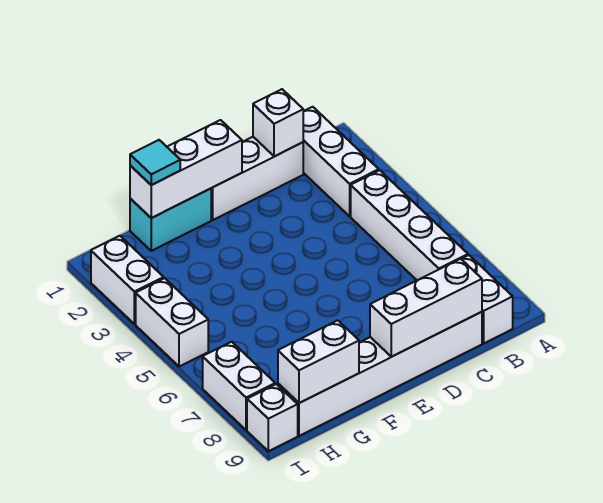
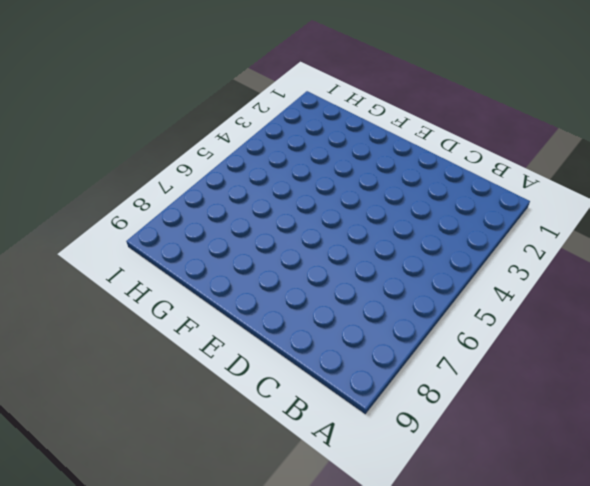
none -> white 1x3 brick [303,107,379,216]
none -> white 1x4 brick [351,170,468,280]
none -> white 1x2 brick [462,255,513,343]

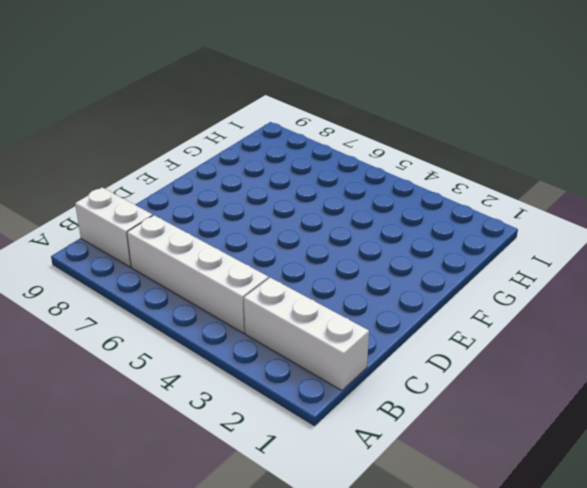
none -> white 1x3 brick [211,137,303,220]
none -> white 1x6 brick [278,312,482,436]
none -> cyan 1x2 brick [130,189,211,251]

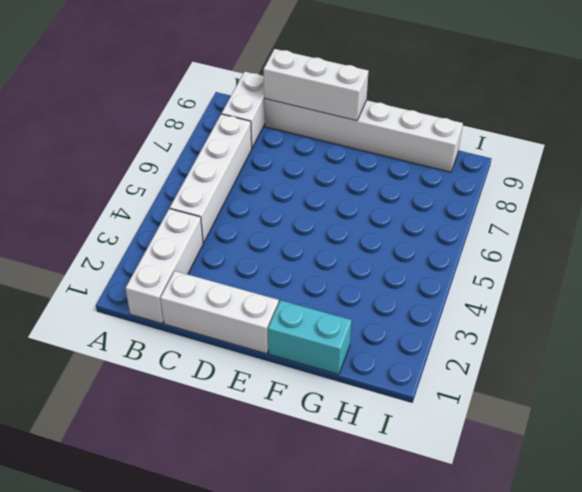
none -> white 1x2 brick [91,236,164,324]
none -> white 1x2 brick [136,278,208,367]
none -> white 1x2 brick [203,342,275,430]

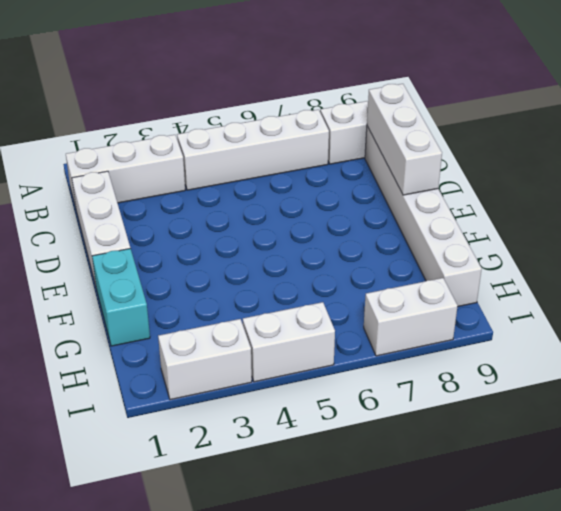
none -> white 1x1 brick [247,384,298,451]
none -> white 1x1 brick [253,89,303,157]
none -> white 1x3 brick [130,120,242,218]

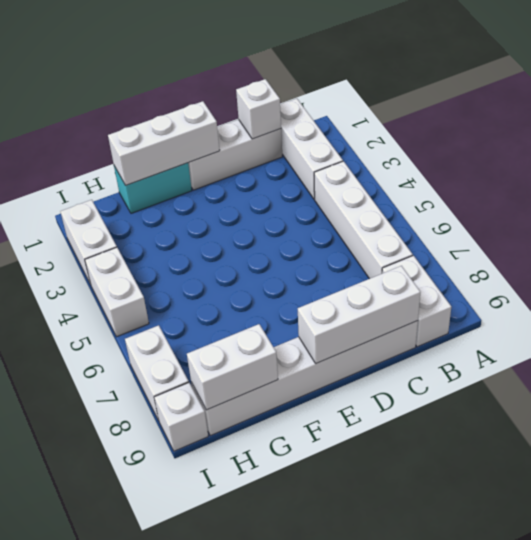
none -> cyan 1x1 tile [130,140,180,185]

